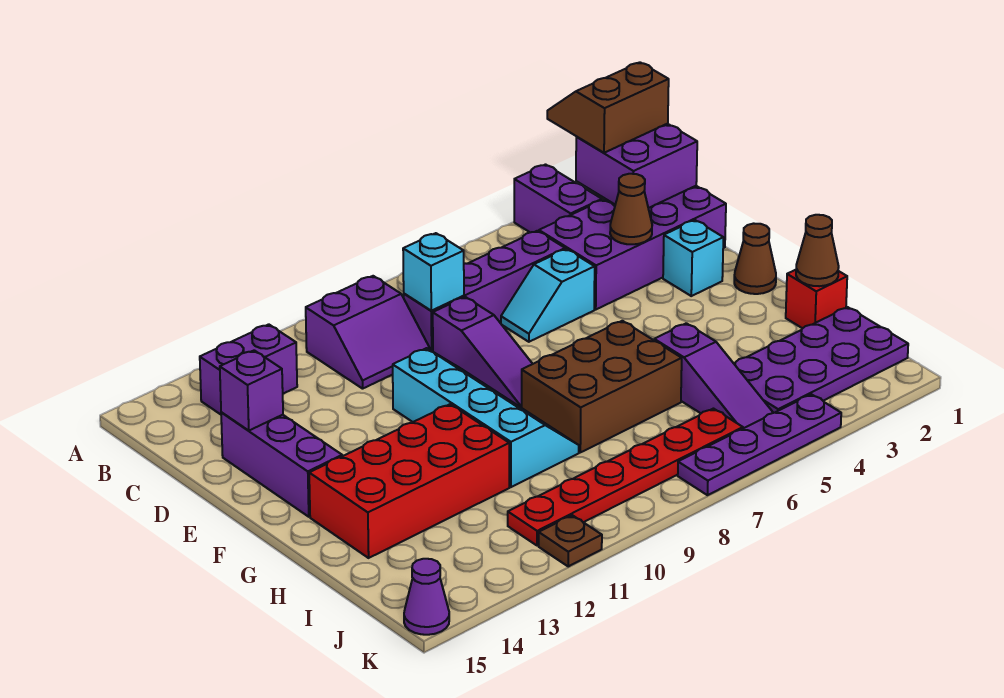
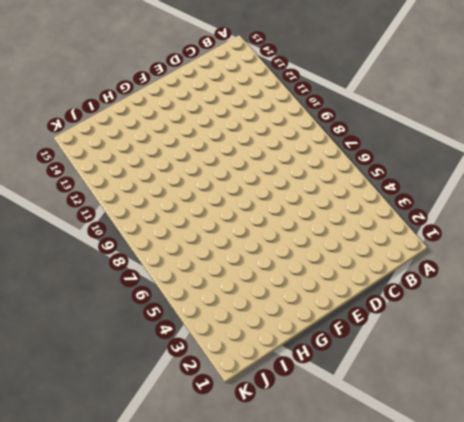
none -> purple 1x2 brick [514,165,602,232]
none -> purple 2x2 slope [306,276,430,389]
none -> purple 1x2 brick [200,324,297,414]

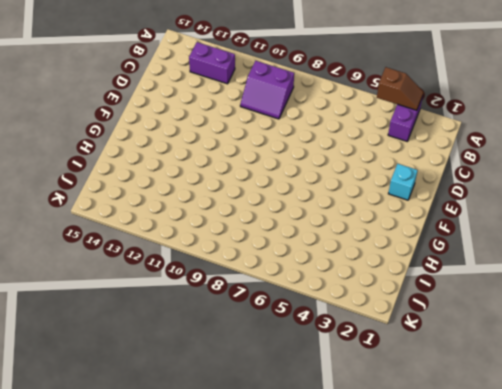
brown 1x2 slope [377,67,424,110] -> none
none -> purple 2x4 brick [539,186,726,309]
none -> purple 1x4 brick [404,231,565,352]
none -> cyan 1x2 slope [501,249,595,342]

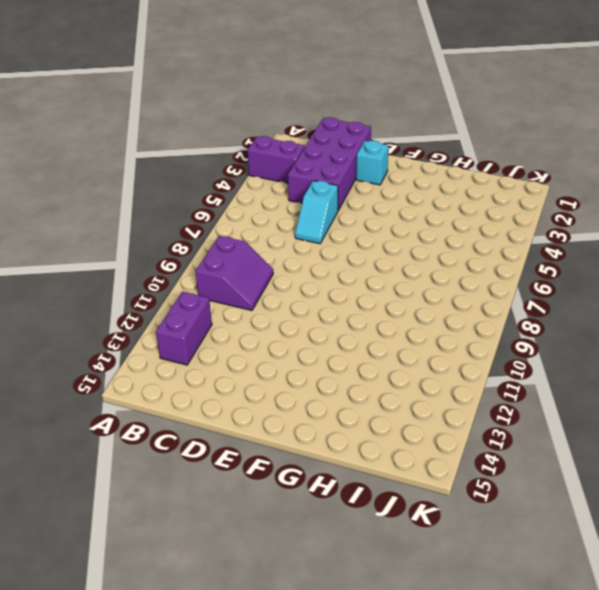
none -> purple 1x4 brick [404,231,565,352]
none -> purple 1x3 slope [433,297,532,408]
none -> purple 1x3 brick [221,413,342,517]

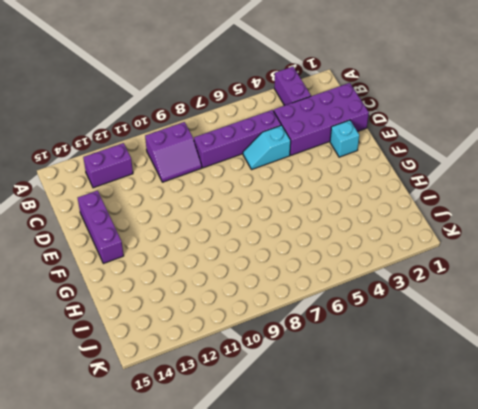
none -> purple 1x3 slope [433,297,532,408]
none -> cyan 2x4 slope [393,348,579,487]
none -> brown 1x1 cone [734,223,776,294]

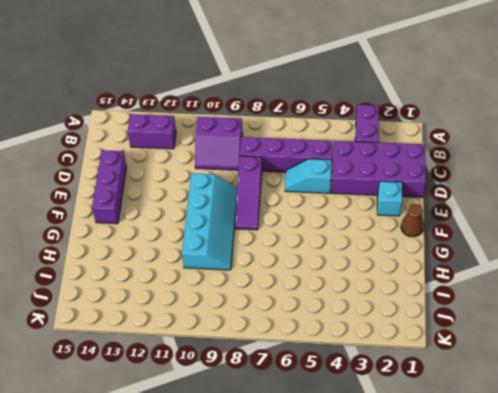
none -> brown 2x3 brick [522,321,682,452]
none -> red 2x4 brick [309,404,509,558]
none -> red 1x1 brick [786,270,847,328]

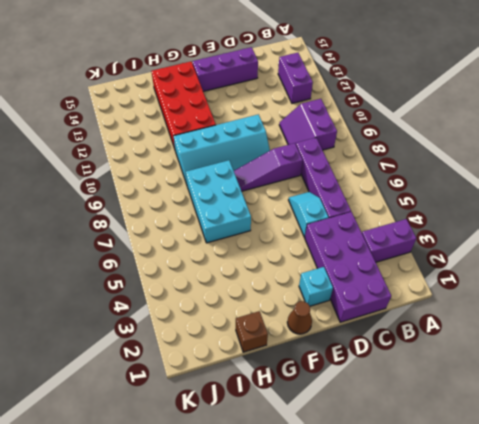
cyan 2x3 brick [186,160,251,243] -> brown 2x3 brick [522,321,682,452]
brown 1x1 brick [236,311,268,352] -> red 1x1 brick [786,270,847,328]
none -> purple 1x3 slope [654,323,773,428]
none -> purple 2x4 plate [734,307,908,413]
none -> red 1x6 plate [508,409,743,546]

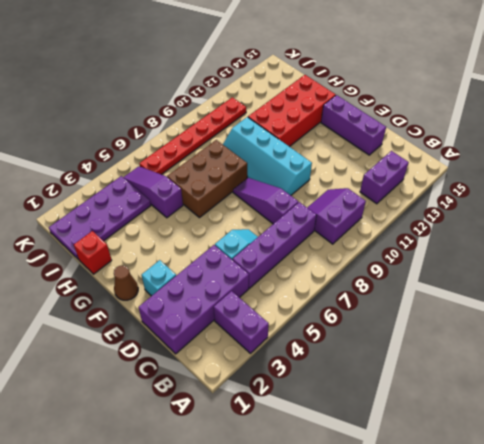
none -> purple 1x4 plate [678,394,841,495]
none -> brown 1x1 plate [539,515,602,566]
none -> purple 1x1 cone [404,559,449,635]

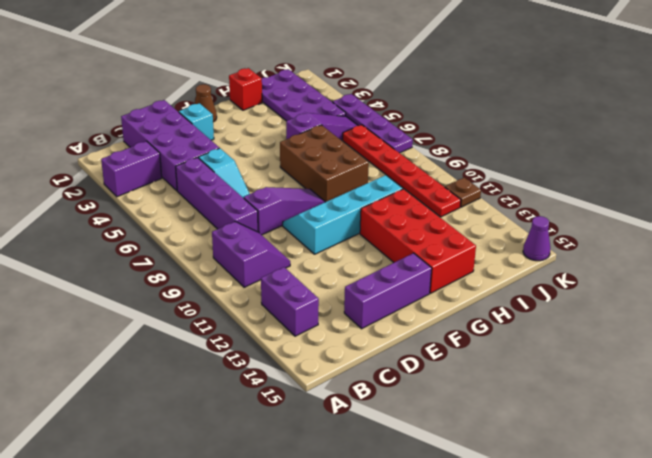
none -> purple 2x2 brick [576,124,697,208]
none -> cyan 1x1 brick [403,233,464,311]
none -> brown 1x1 cone [610,174,652,244]

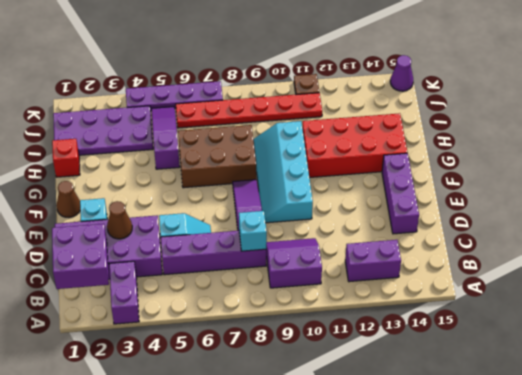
none -> purple 1x1 brick [220,350,283,431]
none -> brown 1x1 cone [796,215,839,286]
none -> brown 2x2 slope [547,62,669,153]

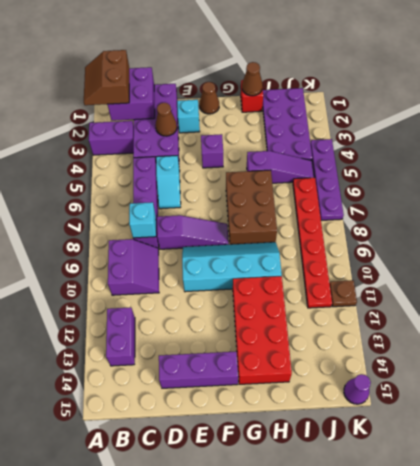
purple 1x1 brick [201,134,223,168] -> purple 1x1 brick moved to [220,350,283,431]

